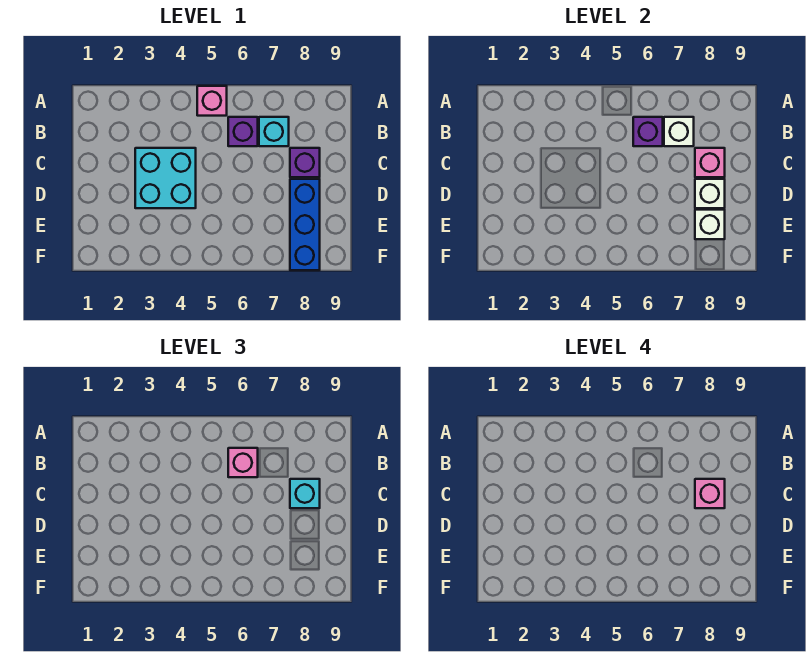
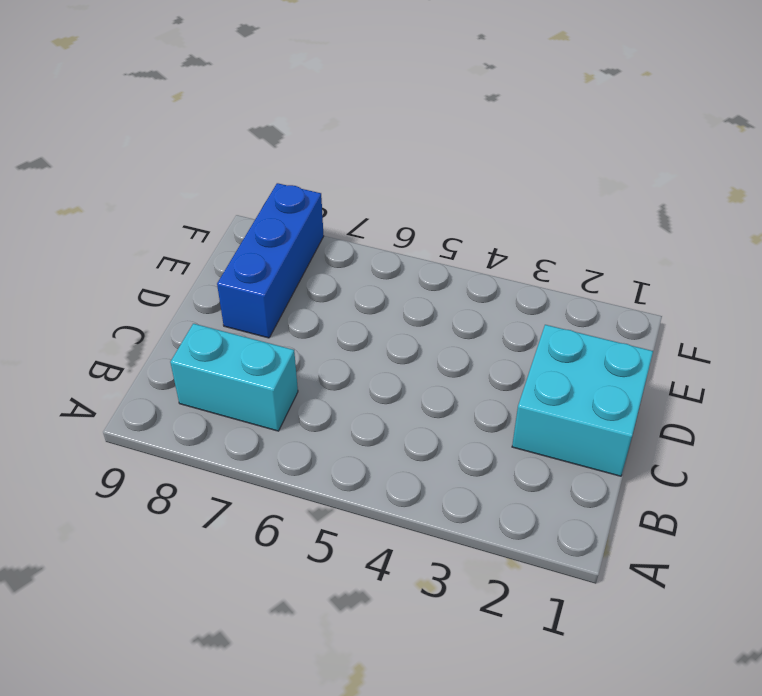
cyan 1x2 brick [170,324,298,431] -> cyan 1x1 brick [259,117,289,146]
cyan 2x2 brick [512,325,653,476] -> cyan 2x2 brick moved to [135,148,196,208]
none -> pink 1x1 brick [197,86,227,116]
none -> purple 1x1 brick [228,117,258,146]
none -> purple 1x1 brick [290,148,320,177]

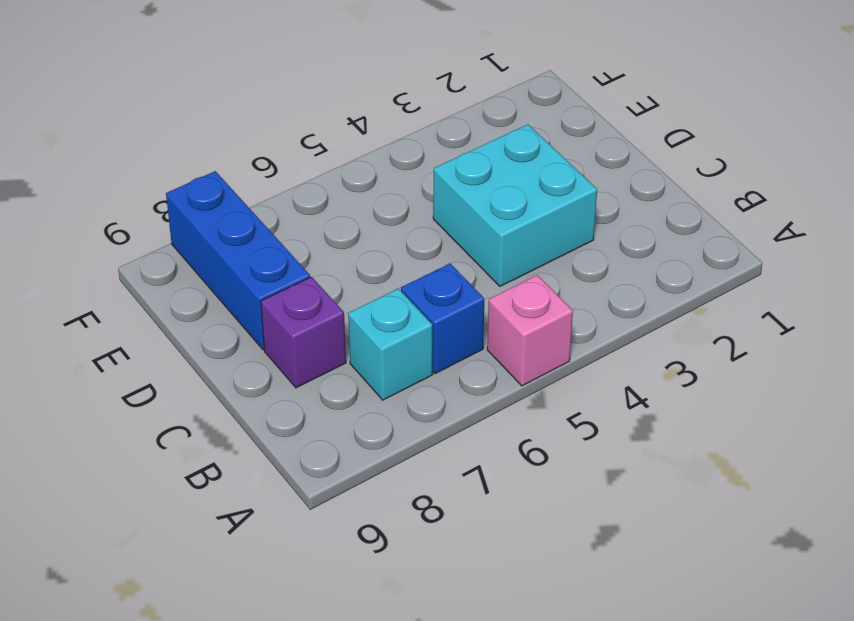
blue 1x1 brick [401,264,484,374] -> purple 1x1 brick [228,117,258,146]
none -> purple 1x1 brick [633,117,663,146]
none -> white 1x1 brick [664,117,694,146]
none -> pink 1x1 brick [695,148,725,177]

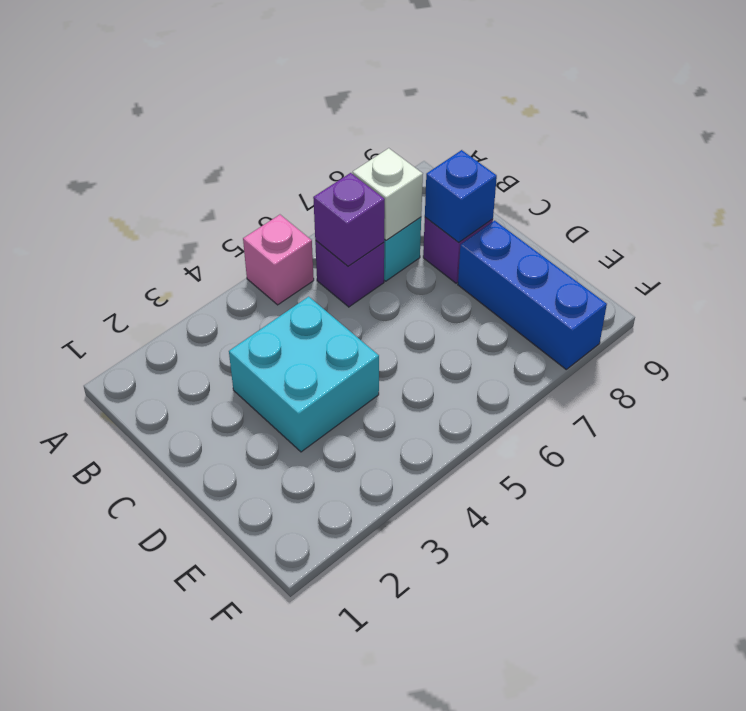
blue 1x1 brick [425,150,497,243] -> pink 1x1 brick [695,148,725,177]
none -> white 1x1 brick [695,179,725,208]
none -> white 1x1 brick [695,210,725,239]
none -> pink 1x1 brick [228,448,258,477]

